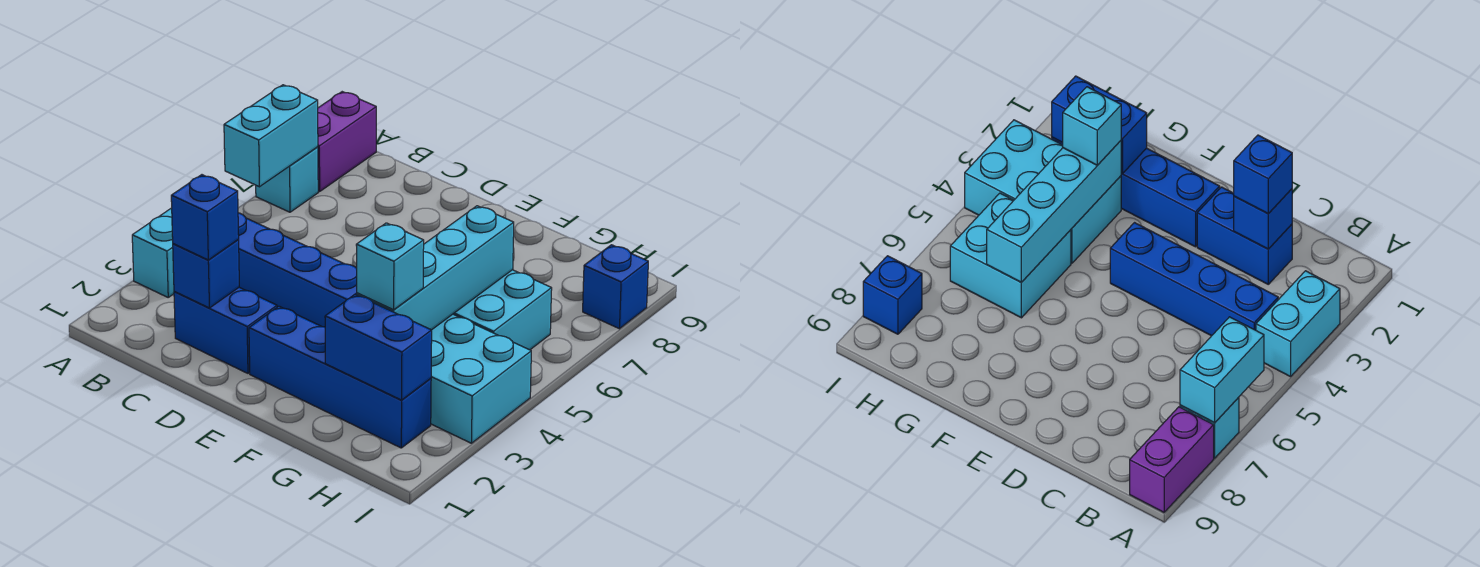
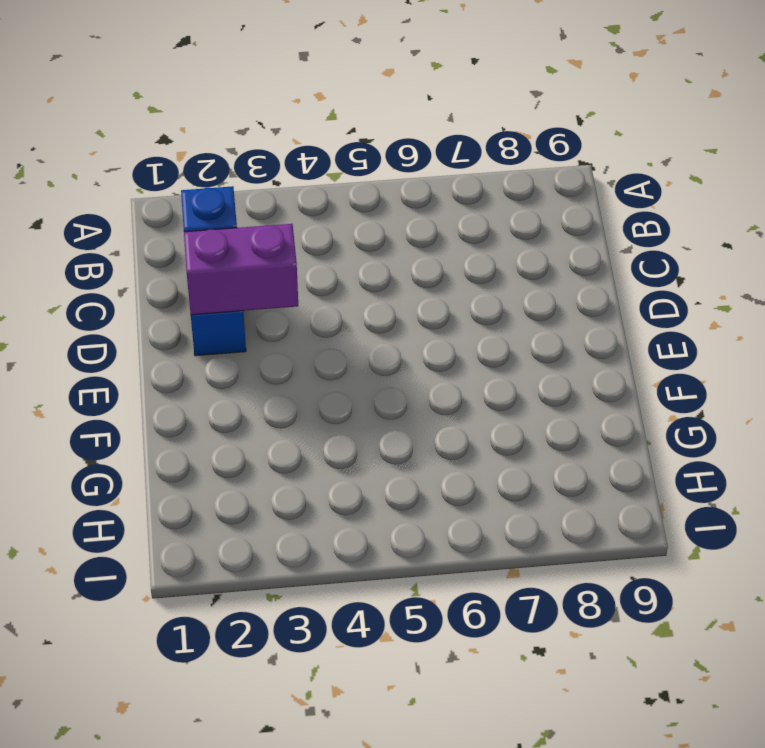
purple 1x2 brick [184,224,298,315] -> purple 1x2 brick moved to [318,92,376,192]
none -> cyan 1x2 brick [132,208,174,297]
none -> cyan 1x1 brick [256,147,318,212]
none -> blue 1x4 brick [238,213,357,327]

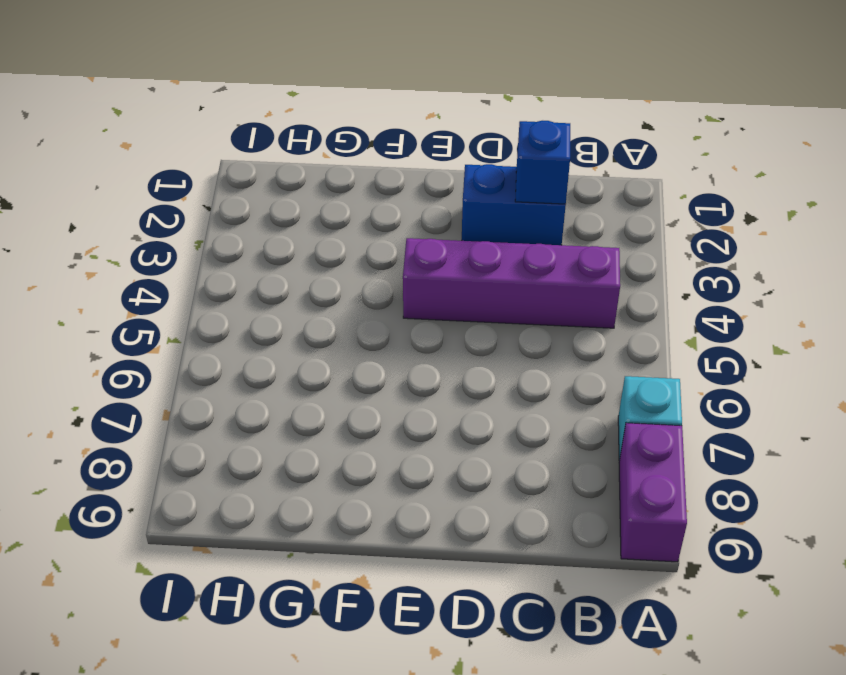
purple 1x4 brick [403,238,620,328] -> blue 1x4 brick [238,213,357,327]
none -> cyan 1x2 brick [132,208,174,297]
none -> blue 1x4 brick [249,306,431,448]
none -> cyan 2x3 brick [431,314,531,443]

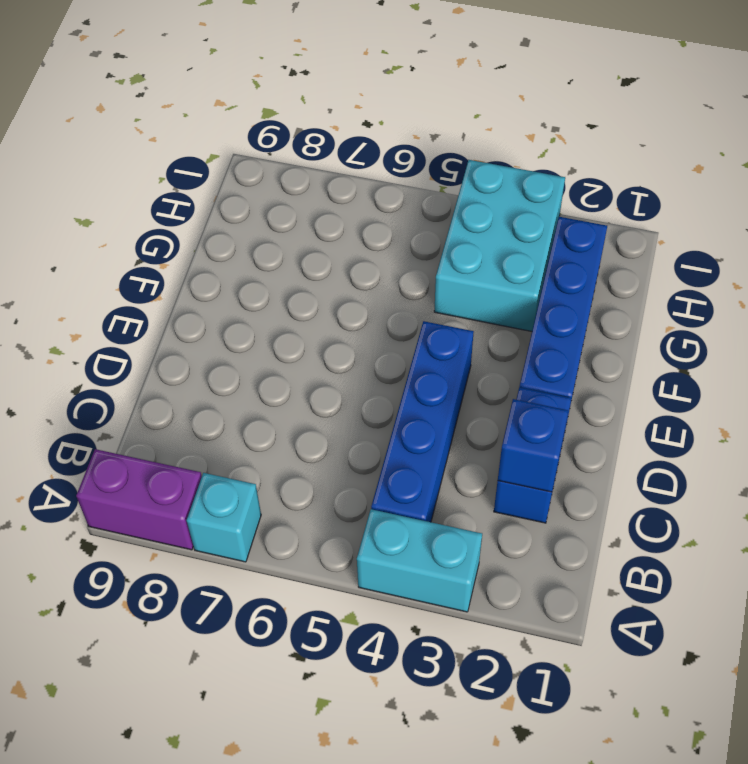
none -> cyan 2x2 brick [454,270,552,350]
none -> blue 1x1 brick [583,245,648,329]
none -> cyan 1x2 brick [224,85,318,187]

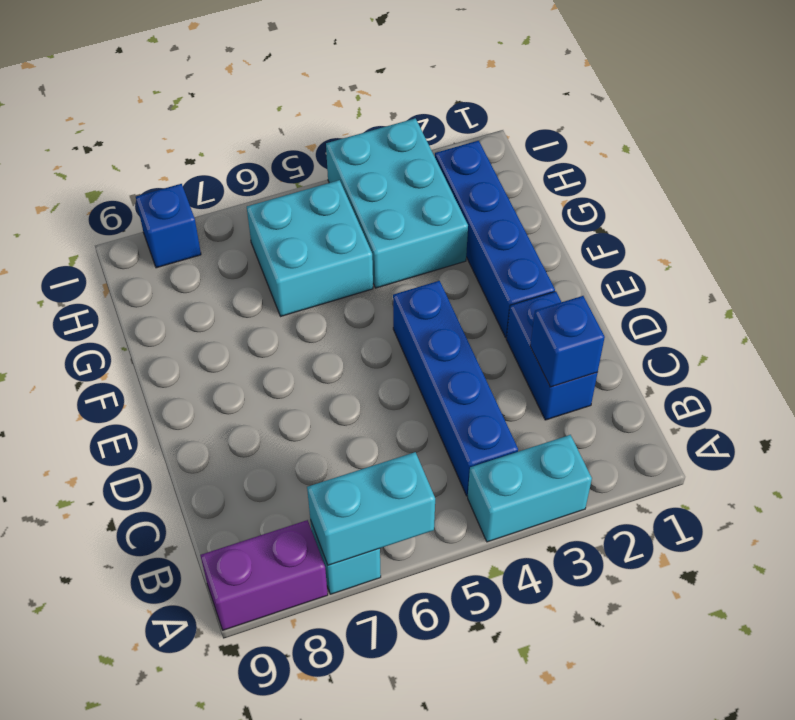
none -> blue 1x2 brick [325,294,432,400]
none -> cyan 1x4 brick [357,206,514,330]
none -> blue 1x1 brick [171,175,239,260]

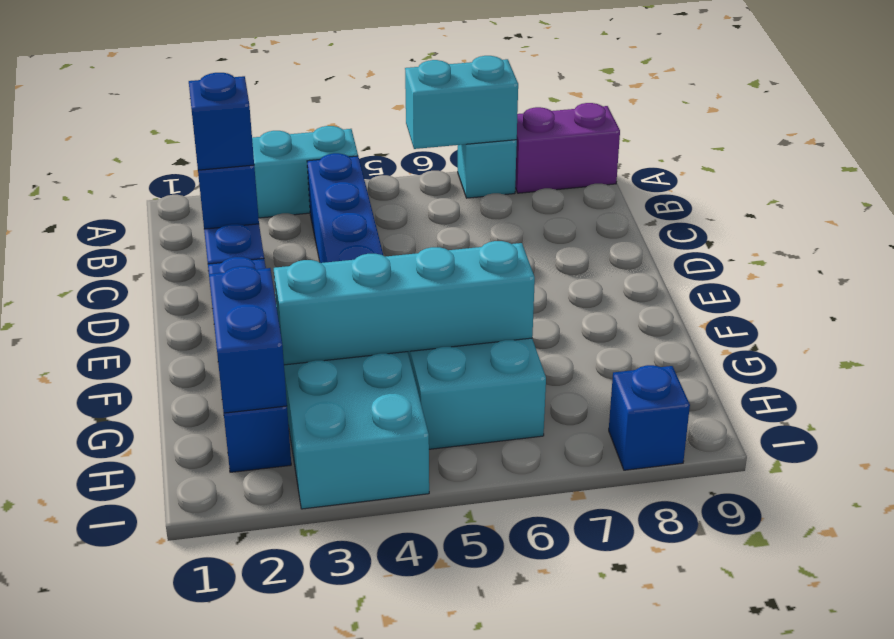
none -> cyan 1x1 brick [356,223,424,310]

